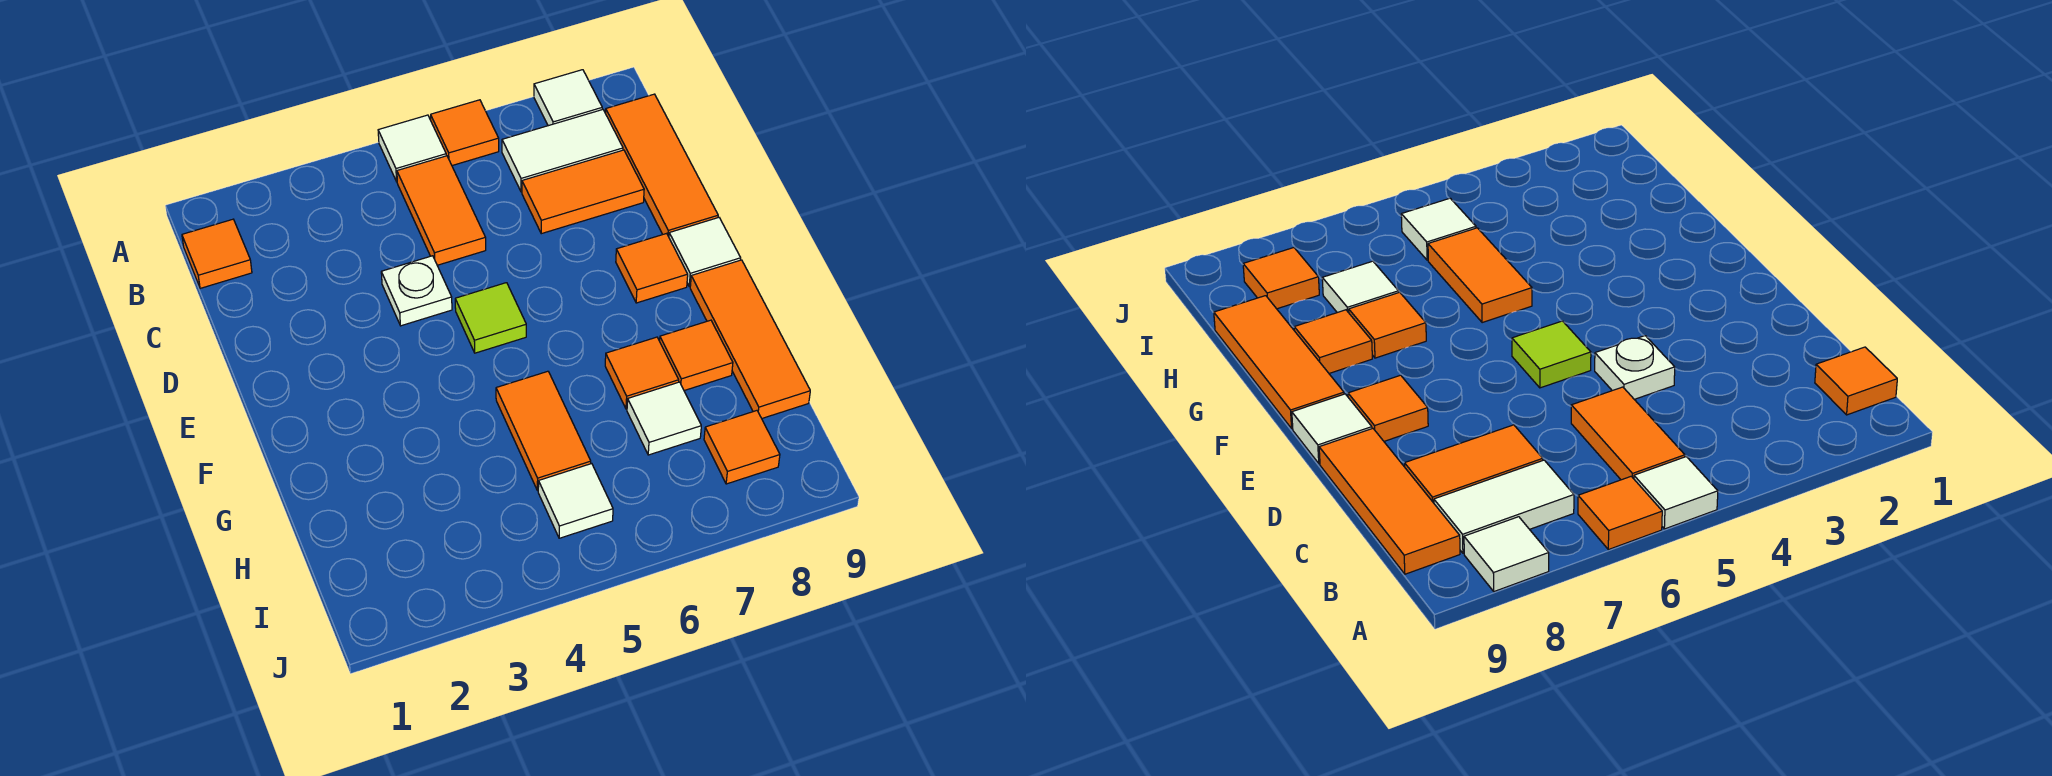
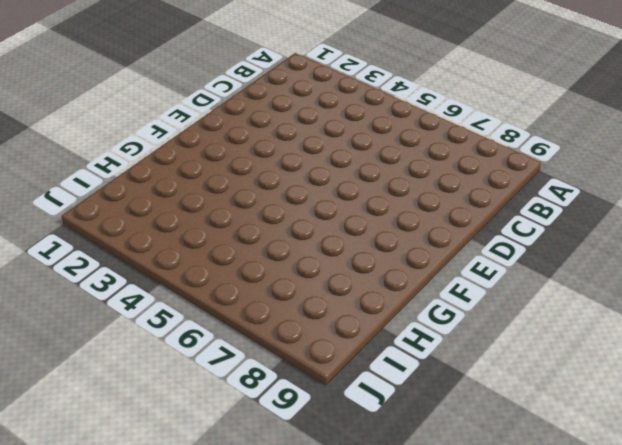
none -> white 1x1 tile [378,115,446,182]
none -> orange 1x1 tile [431,100,499,165]
none -> white 1x1 tile [534,70,602,126]

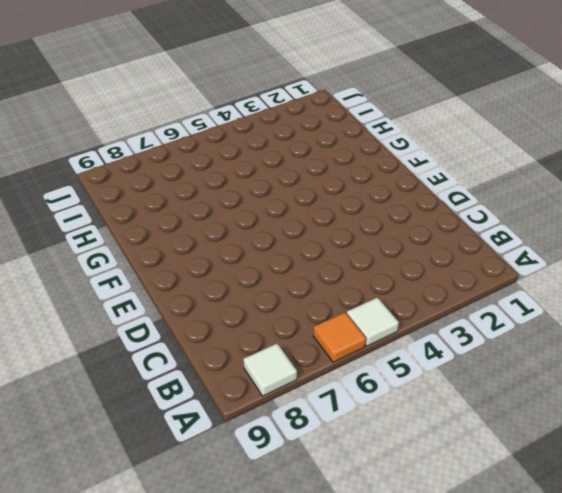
none -> orange 1x1 tile [182,219,252,288]
none -> orange 1x2 tile [397,156,486,265]
none -> white 1x2 tile [502,109,623,192]

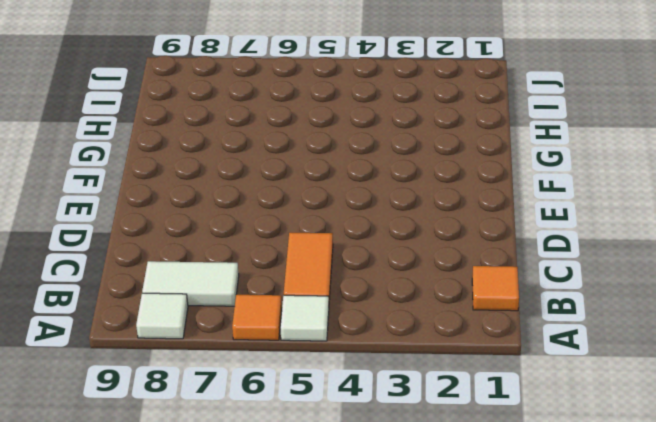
none -> orange 1x3 tile [606,94,718,237]
none -> orange 1x2 tile [522,150,644,234]
none -> white 1x1 plate [381,256,452,326]

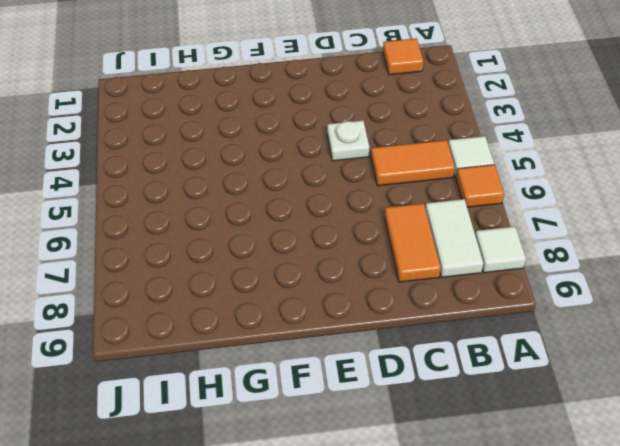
none -> orange 1x3 tile [606,94,718,237]
none -> lime 1x1 tile [455,283,526,353]
none -> orange 1x1 tile [616,233,688,303]

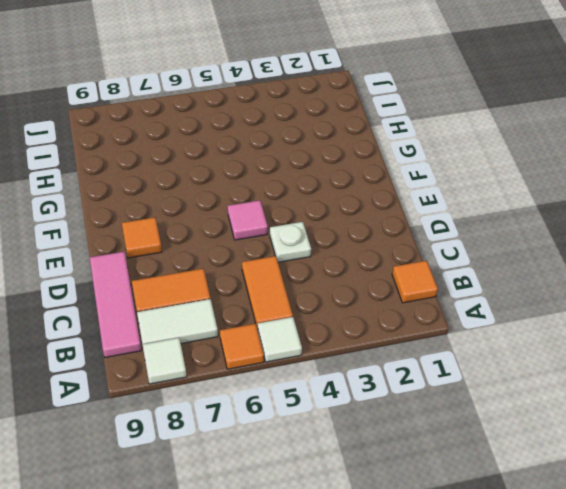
pink 1x3 tile [90,252,142,357] -> orange 1x3 tile [606,94,718,237]
pink 1x1 tile [228,200,268,240] -> lime 1x1 tile [455,283,526,353]
none -> white 1x1 tile [669,218,741,286]
none -> orange 1x3 tile [690,260,810,418]
none -> orange 1x2 tile [496,371,591,491]

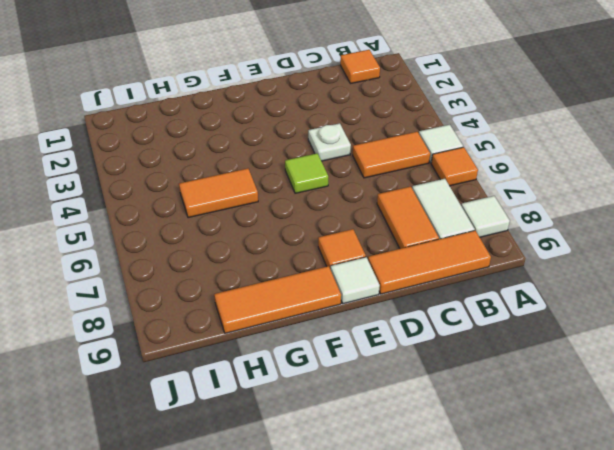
none -> orange 1x1 tile [605,337,679,409]
none -> orange 1x1 tile [660,320,733,391]
none -> white 1x1 tile [627,382,701,455]

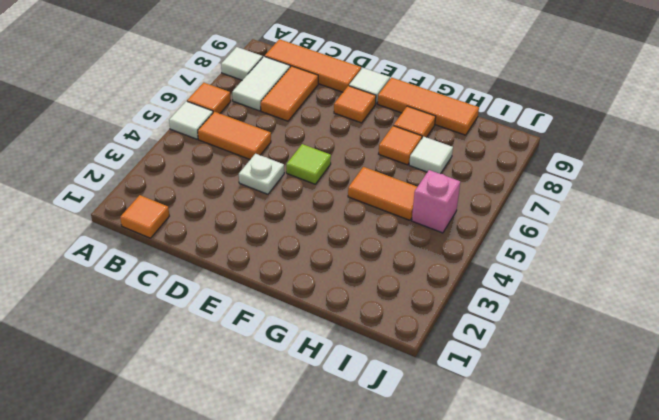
pink 1x1 brick [412,170,460,233] -> white 1x1 tile [538,464,613,538]
none -> orange 1x1 tile [704,411,780,484]

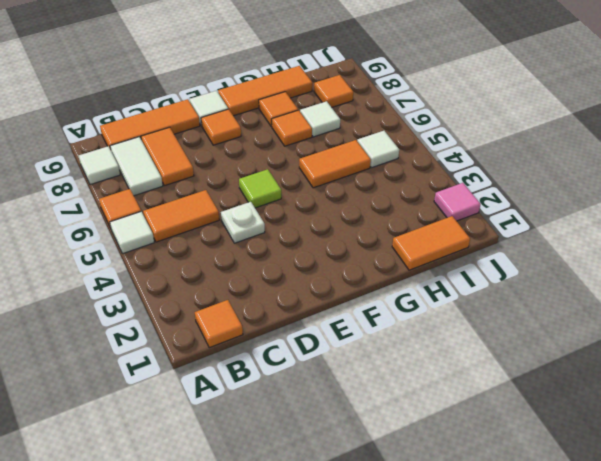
orange 1x2 tile [392,216,470,270] -> none
pink 1x1 tile [434,183,481,221] -> none

